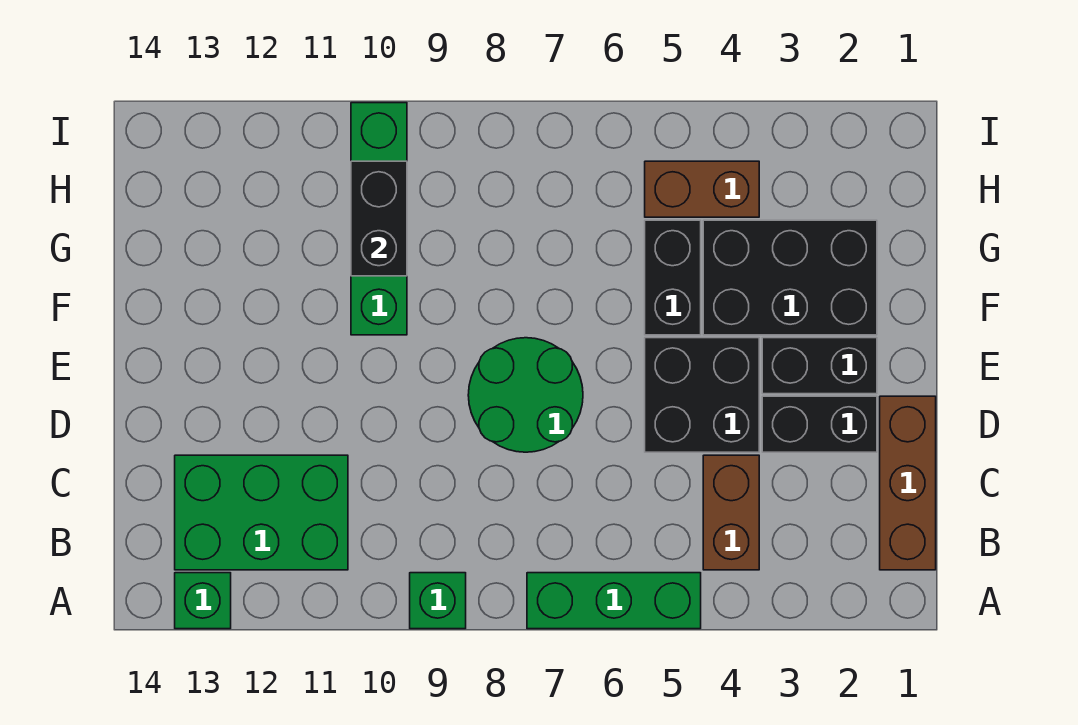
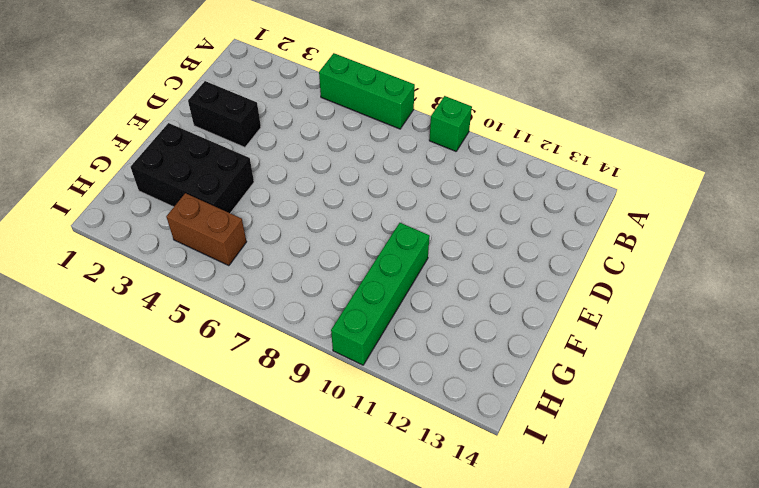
none -> green 1x1 brick [175,573,231,629]
none -> brown 1x3 brick [880,396,936,570]
none -> brown 1x2 brick [703,455,759,570]

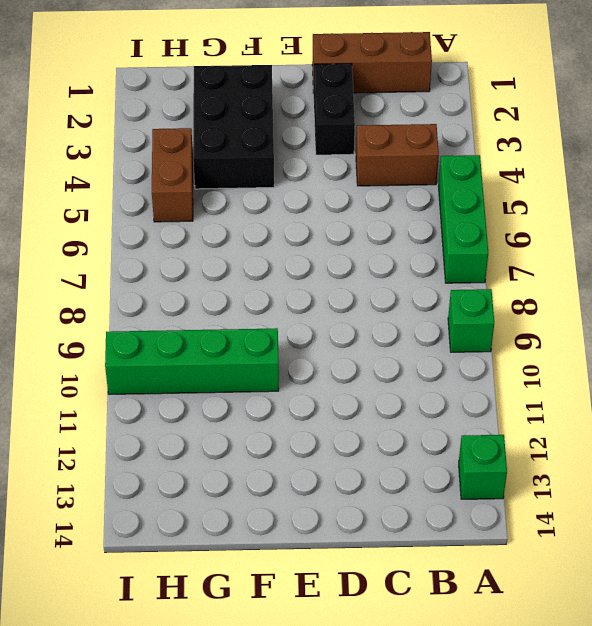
none -> green 2x3 brick [175,455,348,570]
none -> black 2x2 brick [645,338,759,452]
none -> green 2x2 round brick [468,338,583,452]

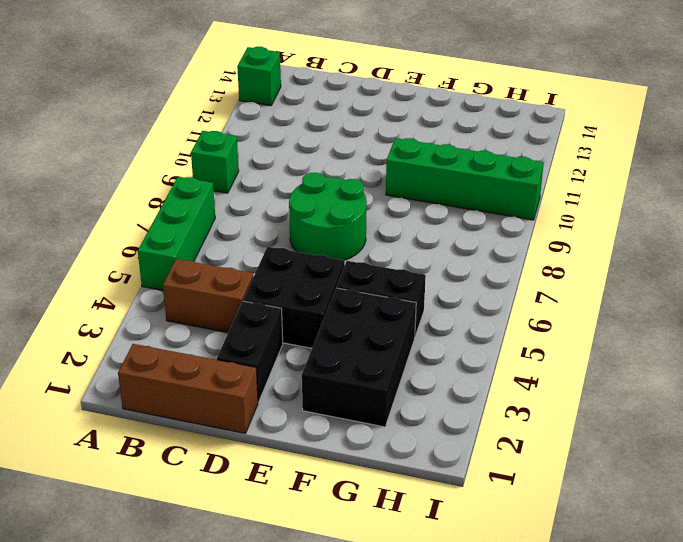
none -> green 2x3 brick [175,455,348,570]
none -> black 1x2 brick [762,338,877,394]
none -> brown 1x2 brick [645,161,759,217]

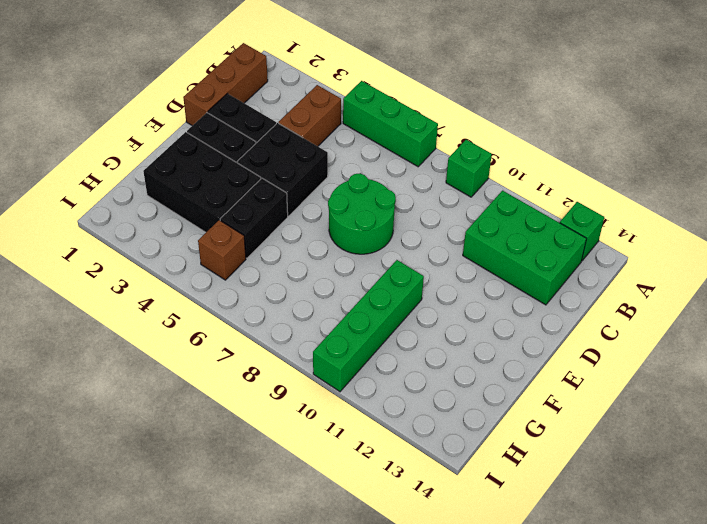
brown 1x1 brick [198,220,246,280] -> brown 1x2 brick [645,161,759,217]
none -> black 1x2 brick [351,161,407,276]

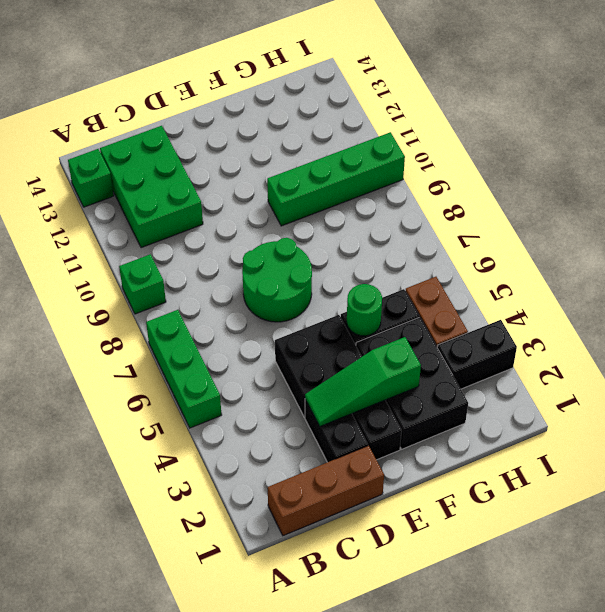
green 1x3 slope [305,337,421,426] -> none
green 1x1 round brick [347,284,382,336] -> none
black 1x2 brick [437,320,517,389] -> black 1x2 brick moved to [351,161,407,276]
none -> brown 1x2 brick [703,455,759,570]

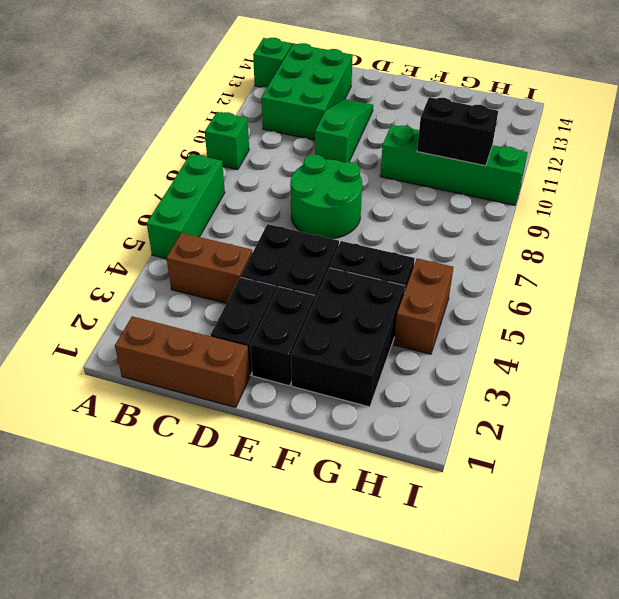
green 1x3 slope [315,99,373,163] -> none

